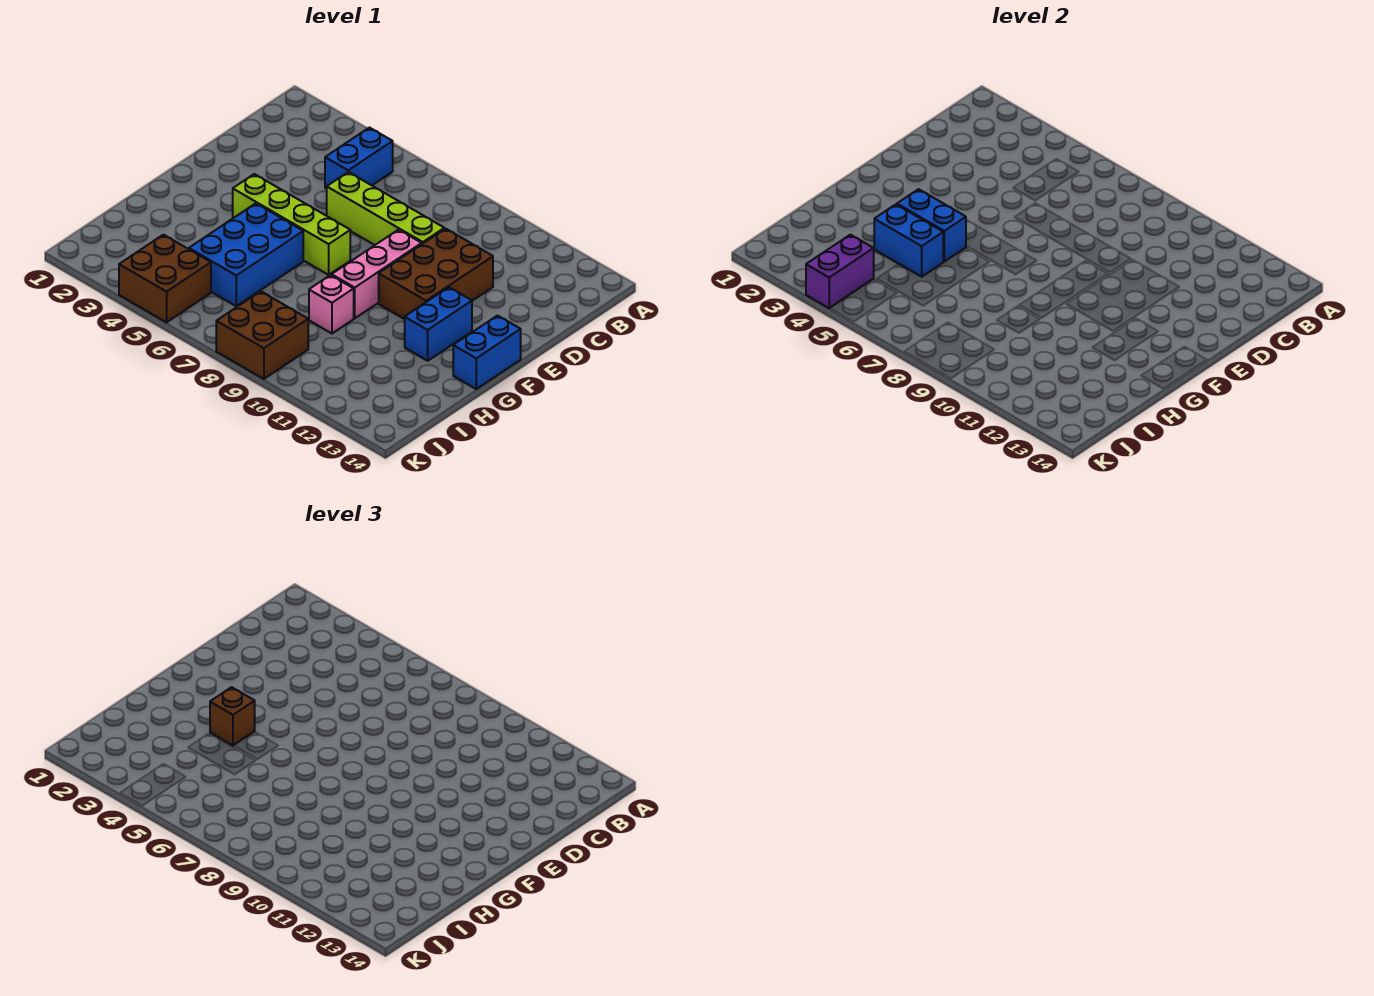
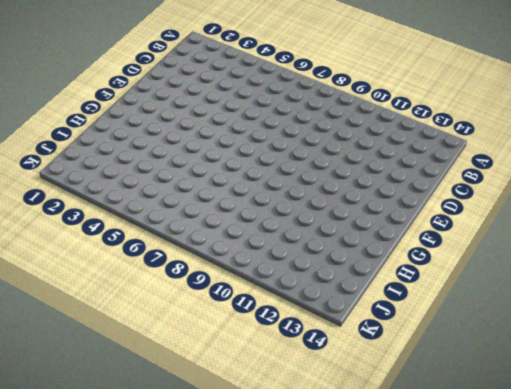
none -> blue 1x2 brick [325,128,393,189]
none -> lime 1x4 brick [327,172,444,245]
none -> brown 2x3 brick [379,229,493,319]

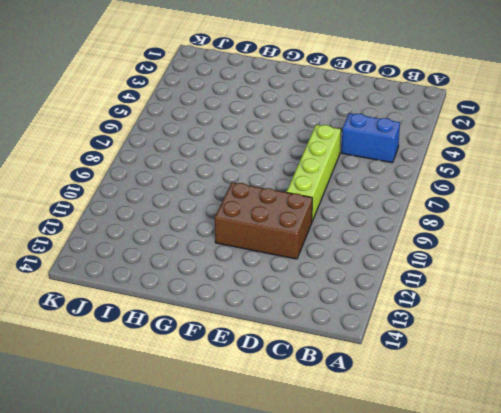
none -> pink 1x3 brick [332,230,422,318]
none -> lime 1x4 brick [233,174,350,275]
none -> blue 1x2 brick [405,287,472,361]

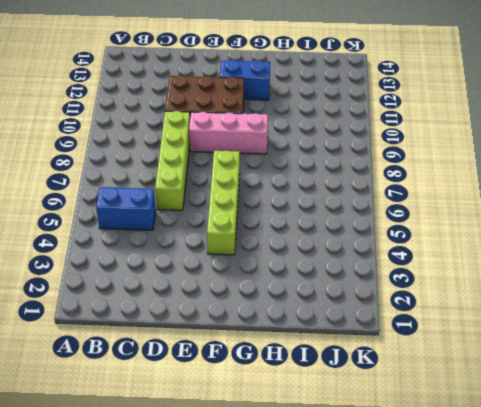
none -> blue 1x2 brick [453,316,521,389]
none -> blue 2x3 brick [189,203,303,306]
none -> pink 1x1 brick [309,275,354,333]

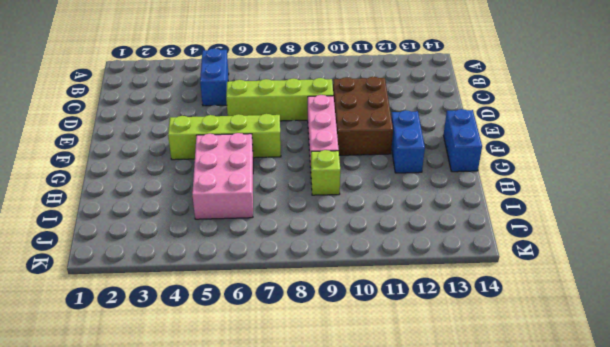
pink 2x3 brick [192,133,253,219] -> blue 2x3 brick [189,203,303,306]
lime 1x1 brick [311,150,340,195] -> pink 1x1 brick [309,275,354,333]
none -> brown 2x2 brick [119,235,211,322]
none -> brown 2x2 brick [216,291,308,379]
none -> blue 1x2 brick [897,189,966,261]

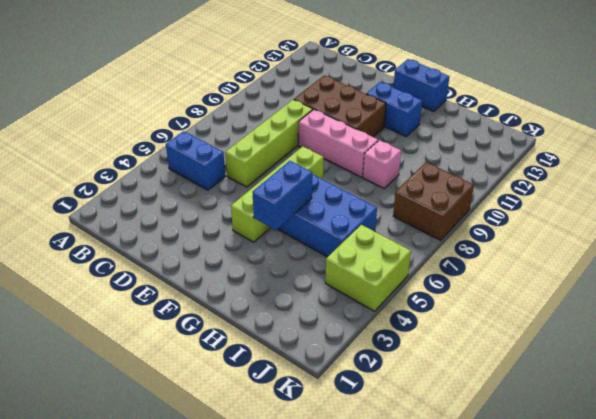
lime 2x2 brick [325,225,411,311] -> brown 2x2 brick [119,235,211,322]
none -> blue 1x2 brick [874,204,943,277]
none -> purple 1x2 brick [806,235,874,308]
none -> brown 1x1 brick [210,687,255,746]

